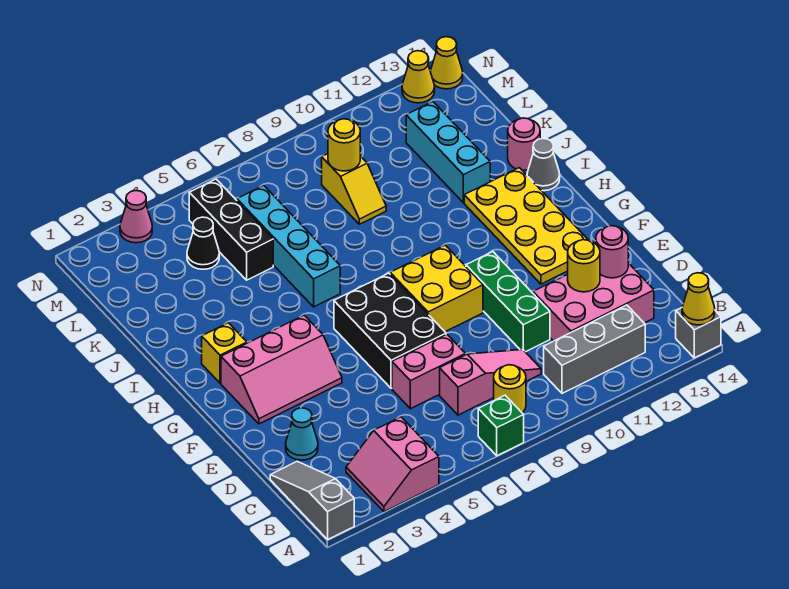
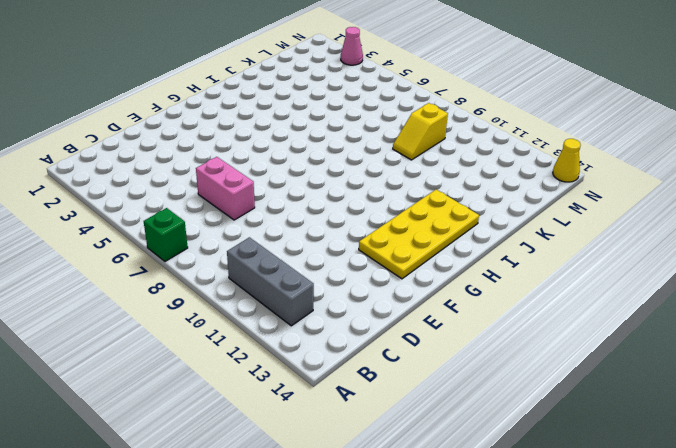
none -> grey 1x3 slope [270,461,354,539]
none -> pink 2x2 slope [346,417,439,512]
none -> grey 1x1 brick [676,308,721,358]
none -> yellow 1x1 round brick [494,365,526,413]

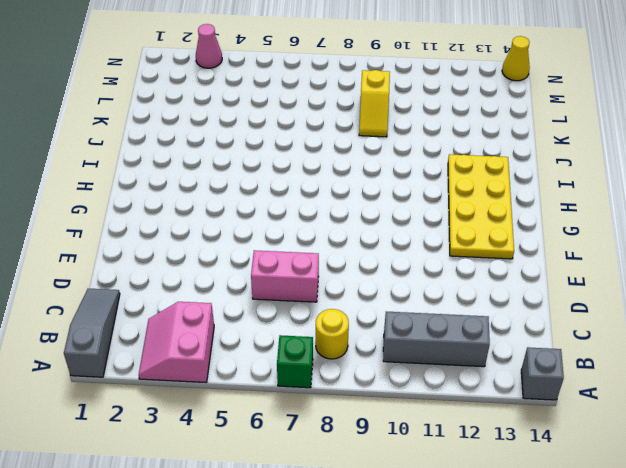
none -> pink 1x3 slope [440,349,541,415]
none -> pink 2x3 brick [533,263,654,341]
none -> cyan 1x1 cone [286,408,318,460]
none -> green 1x3 brick [466,252,550,352]

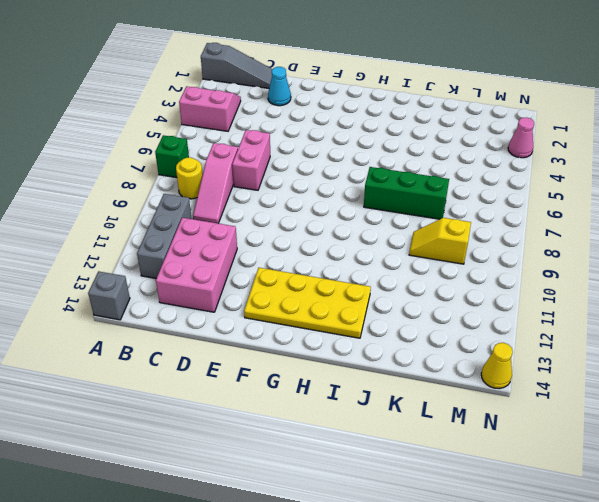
green 1x3 brick [364,167,449,219] -> green 1x3 brick moved to [466,252,550,352]
none -> black 2x3 brick [334,273,446,388]
none -> pink 2x3 slope [221,315,342,424]
none -> yellow 2x2 brick [390,245,483,332]
none -> yellow 1x1 brick [202,323,247,383]

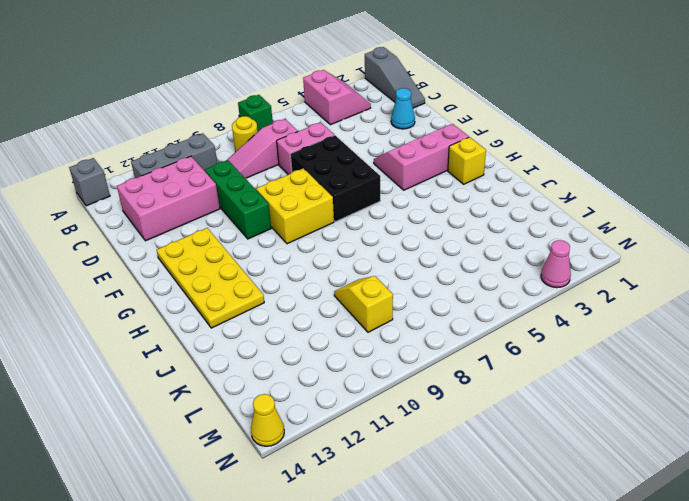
none -> cyan 1x4 brick [237,185,340,307]
none -> grey 1x1 cone [527,138,560,191]
none -> cyan 1x3 brick [406,102,490,203]
none -> pink 1x1 round brick [508,118,540,170]

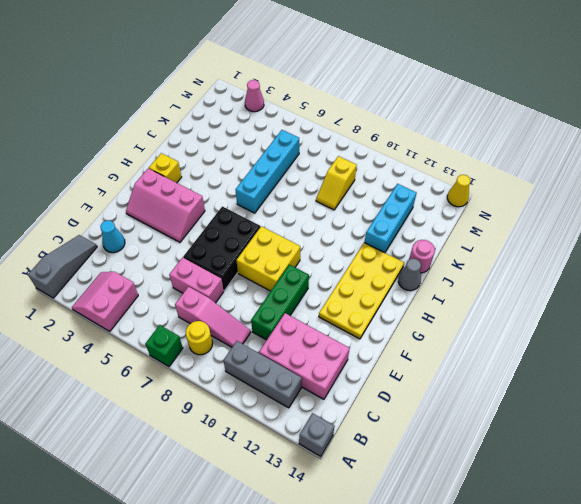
none -> black 1x3 brick [189,179,273,280]
none -> black 1x1 cone [187,217,219,269]
none -> yellow 1x1 cone [402,51,435,103]
none -> yellow 1x1 cone [682,273,715,325]

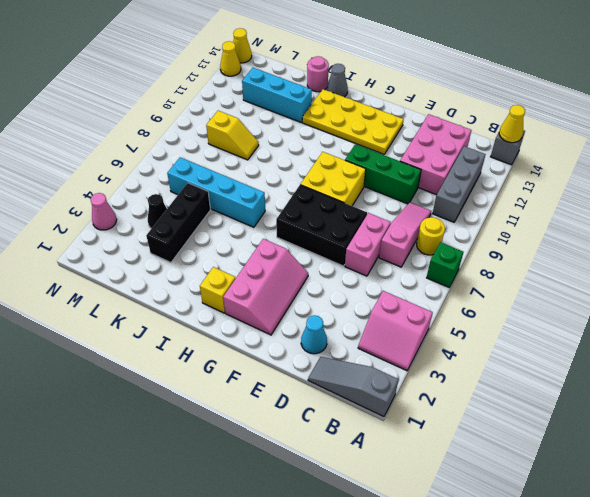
black 1x3 brick [146,183,210,262] -> black 1x3 brick turned to [189,179,273,280]
none -> yellow 1x1 round brick [568,239,600,292]
none -> pink 1x1 round brick [596,226,628,278]
none -> yellow 1x1 round brick [328,119,360,171]

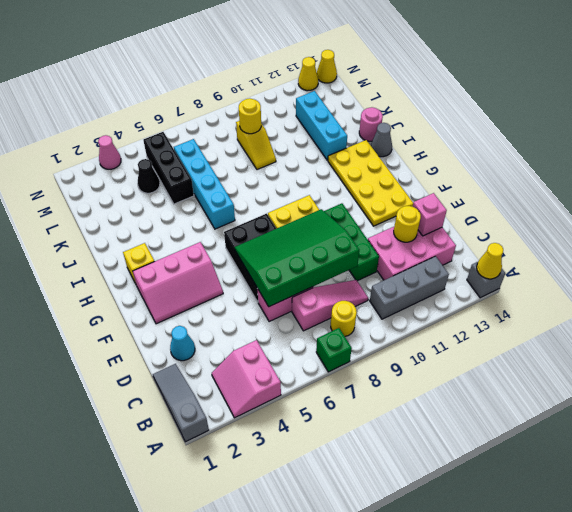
green 3x4 slope [235,209,359,307] -> none
pink 1x1 brick [413,193,447,236] -> pink 1x1 round brick [596,226,628,278]

